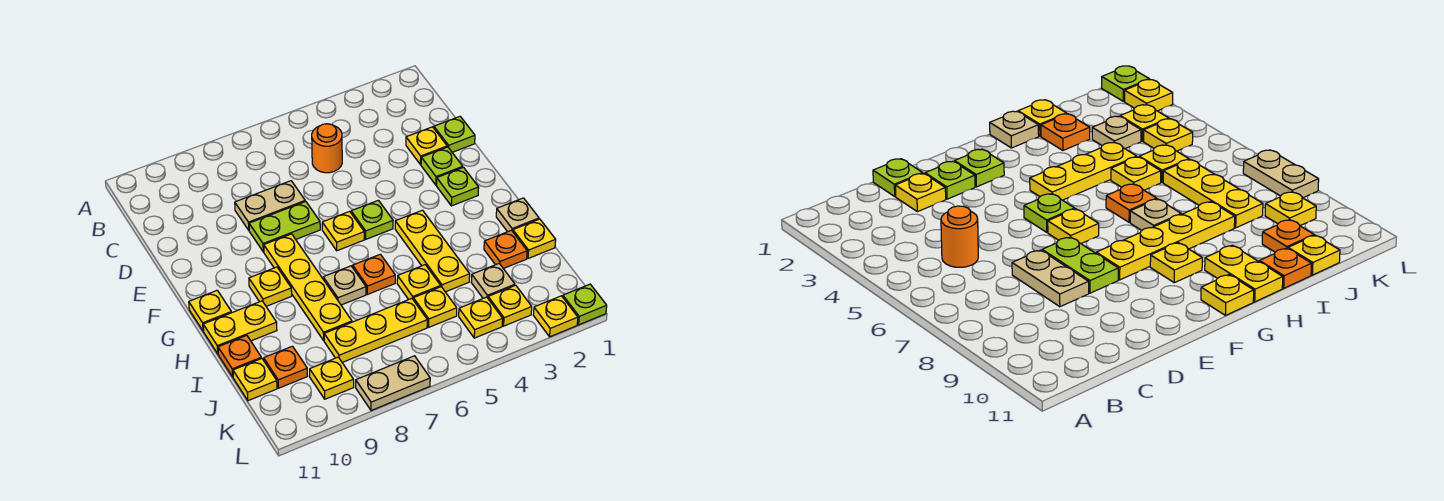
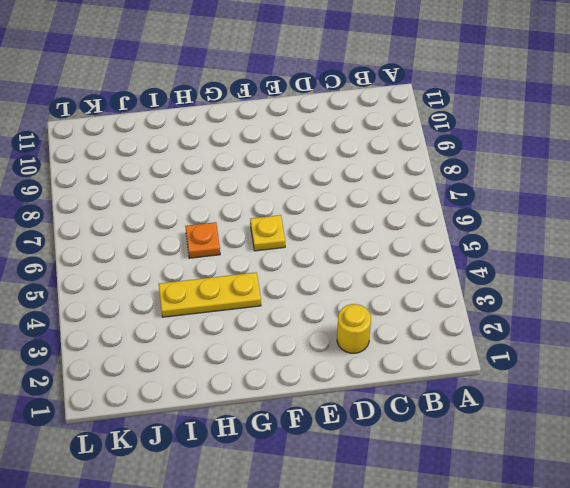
yellow 1x1 round brick [337,304,371,353] -> yellow 1x1 plate [406,127,447,165]
none -> orange 1x1 round brick [312,124,342,173]
none -> lime 1x1 plate [434,117,475,152]
none -> tan 1x2 plate [235,181,305,230]
none -> lime 1x1 plate [421,147,463,185]

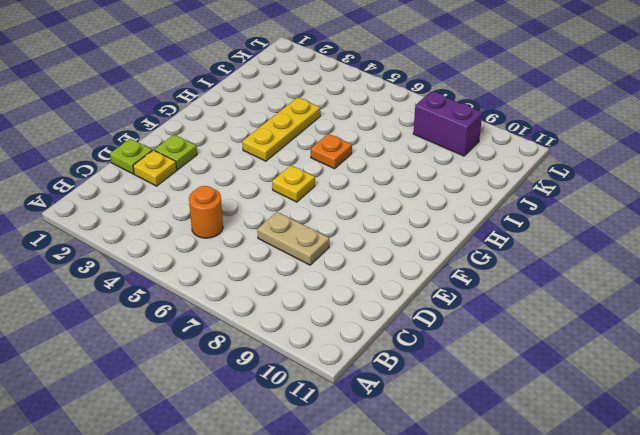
purple 1x2 brick [413,91,482,156] -> yellow 1x1 plate [310,357,354,399]
none -> lime 1x2 plate [249,201,320,252]
none -> lime 1x1 plate [437,167,479,206]
none -> lime 1x1 plate [351,200,393,239]
none -> yellow 1x4 plate [264,234,352,340]

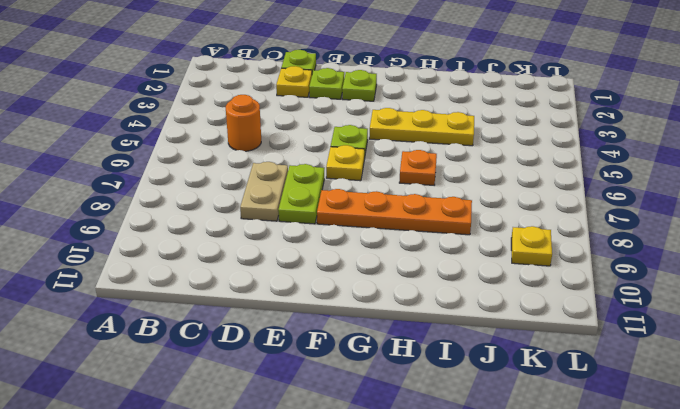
orange 1x4 plate [317,189,472,235] -> yellow 1x4 plate [264,234,352,340]
none -> yellow 1x1 plate [249,267,292,306]
none -> yellow 1x1 plate [189,291,231,331]
none -> tan 1x1 plate [496,198,539,232]
none -> tan 1x1 plate [323,266,366,305]

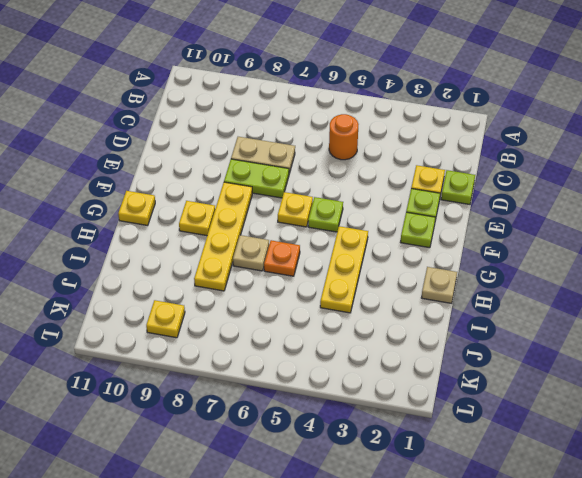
none -> yellow 1x2 plate [203,301,277,354]
none -> yellow 1x1 plate [513,219,556,259]
none -> orange 1x1 plate [484,230,527,269]
none -> yellow 1x1 plate [397,265,441,300]

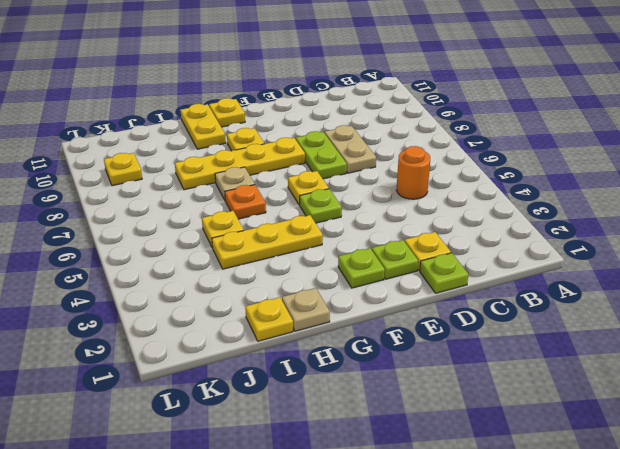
none -> orange 1x1 plate [484,230,527,269]
none -> orange 1x1 plate [218,336,261,377]
none -> tan 1x1 plate [471,263,515,298]
none -> yellow 1x1 plate [413,287,457,327]

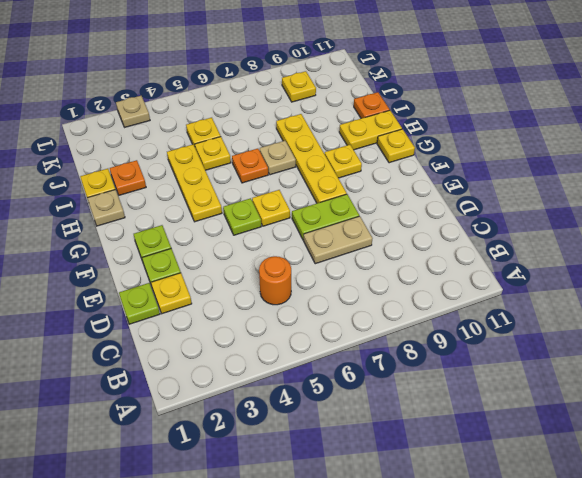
tan 1x1 plate [116,96,150,127] -> tan 1x1 plate moved to [471,263,515,298]
none -> yellow 1x3 plate [324,298,427,362]
none -> orange 1x1 plate [264,346,307,388]
none -> yellow 1x1 plate [233,358,277,401]
none -> yellow 1x1 plate [488,285,532,326]

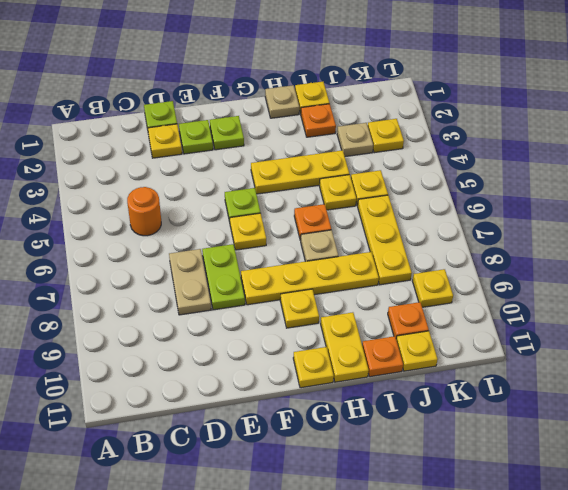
none -> yellow 1x1 plate [459,297,503,338]
none -> lime 1x1 plate [563,284,607,325]
none -> yellow 1x1 plate [533,296,578,337]
none -> tan 1x2 plate [356,356,430,411]

